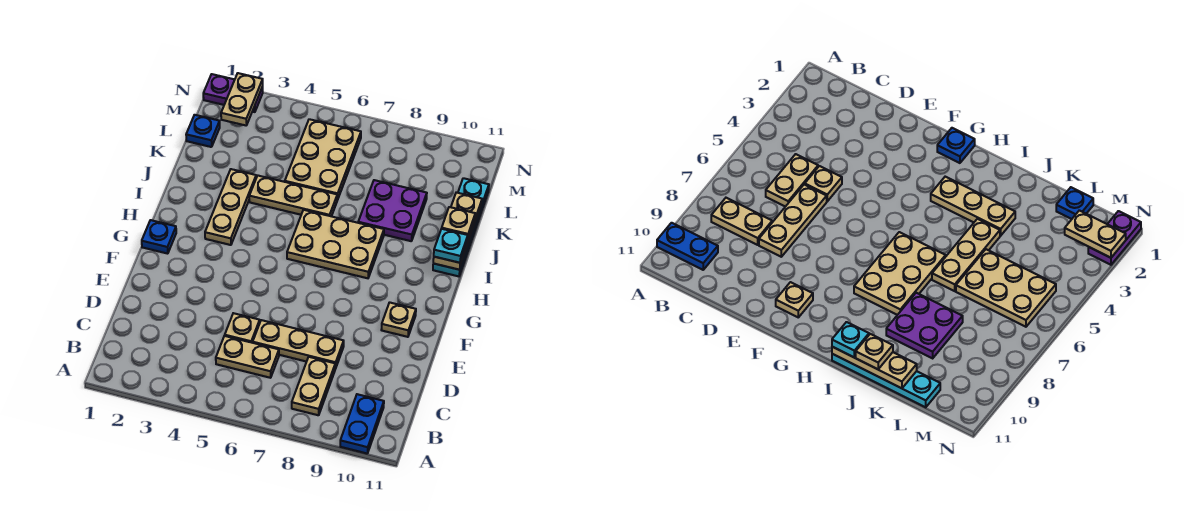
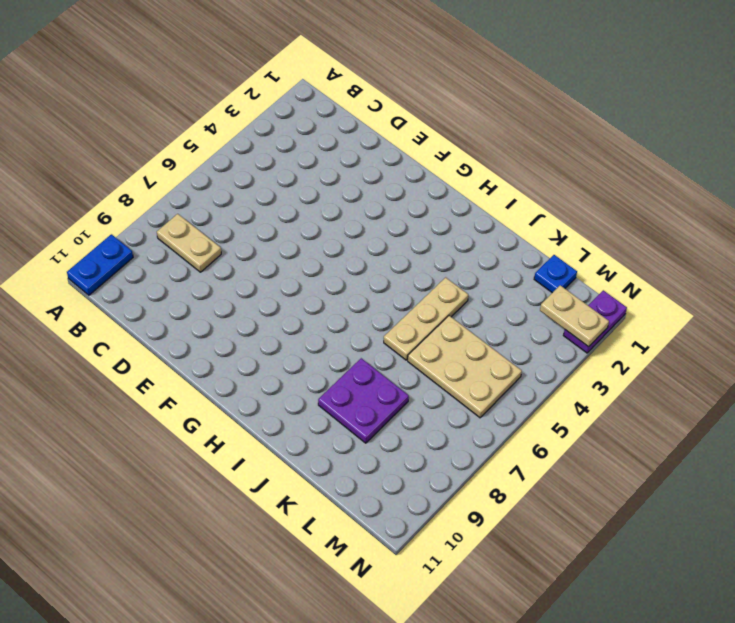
blue 1x2 plate [67,234,133,295] -> blue 1x2 plate turned to [340,394,384,453]
none -> tan 1x2 plate [216,336,279,378]
none -> tan 1x1 plate [225,313,260,343]
none -> tan 1x3 plate [253,320,344,369]

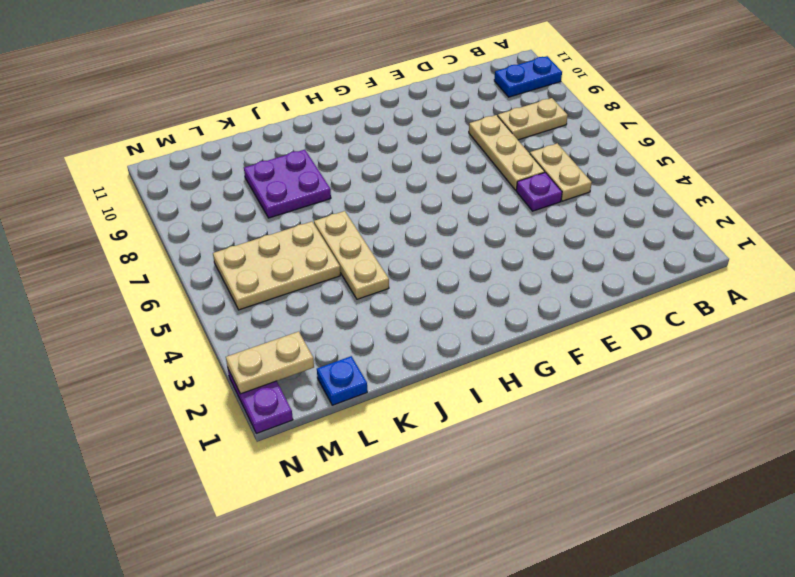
purple 1x1 plate [516,172,562,211] -> tan 1x1 plate [225,313,260,343]
none -> tan 1x1 plate [381,302,416,337]
none -> blue 1x1 plate [142,220,176,254]
none -> tan 1x3 plate [205,169,256,245]

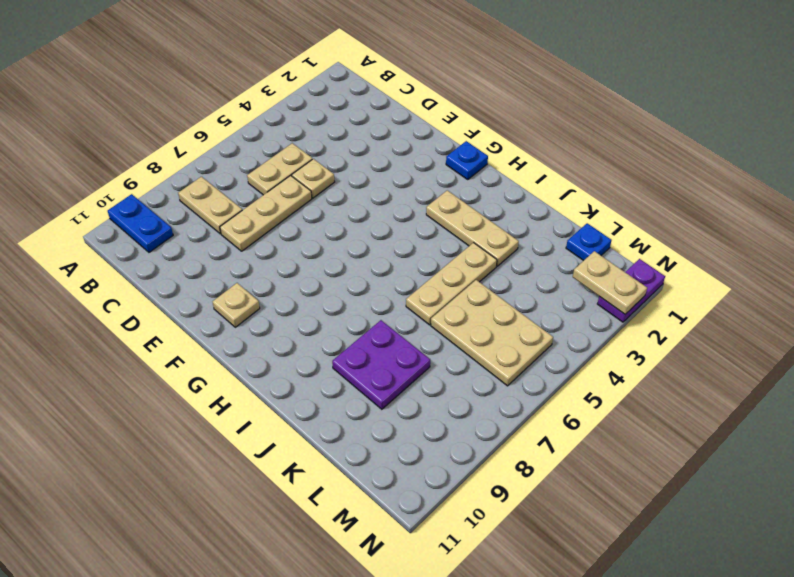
none -> tan 2x3 plate [287,210,384,278]
none -> cyan 1x4 plate [433,178,489,276]
none -> tan 1x3 plate [433,193,482,270]

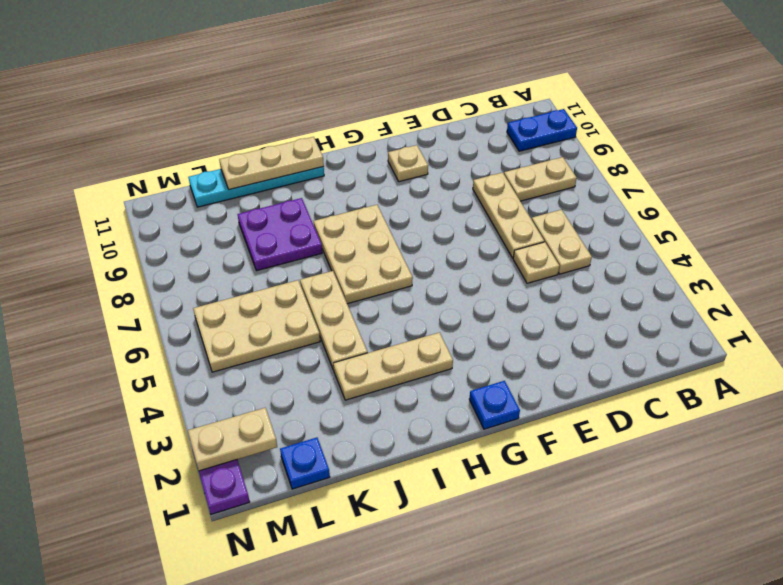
none -> cyan 1x1 plate [434,229,468,263]
none -> tan 1x1 plate [442,207,475,239]

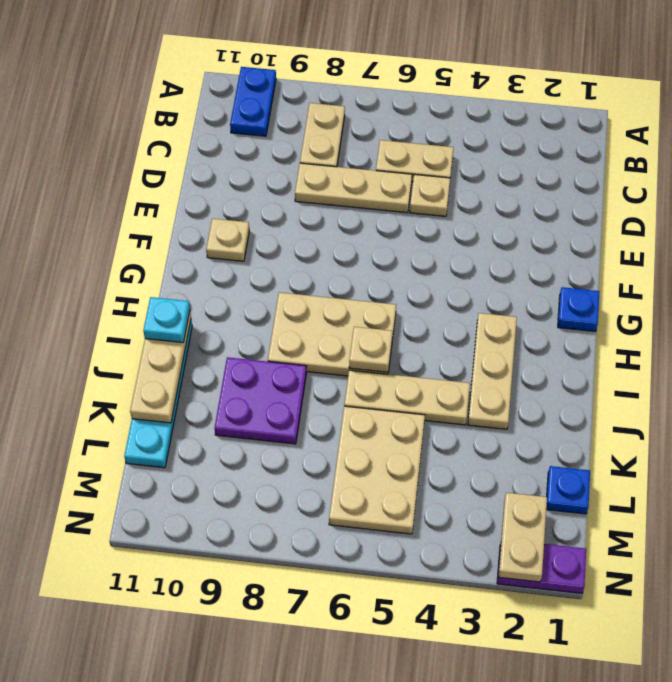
tan 1x1 plate [349,327,393,372] -> tan 1x1 plate moved to [442,207,475,239]

